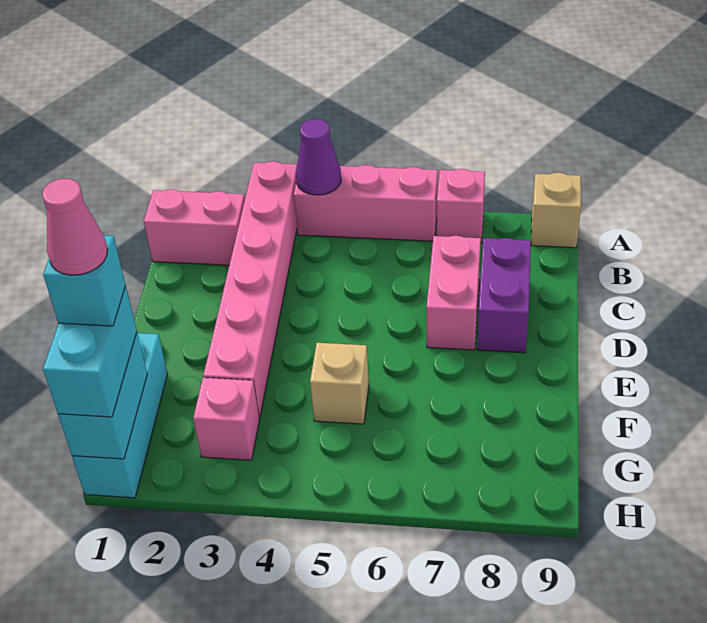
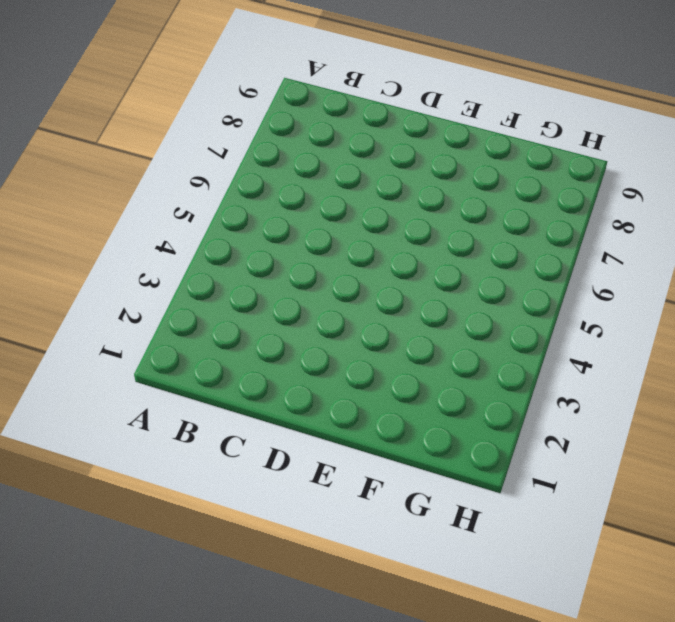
none -> pink 1x6 brick [203,161,297,418]
none -> pink 1x3 brick [294,165,438,241]
none -> pink 1x1 brick [437,169,485,243]

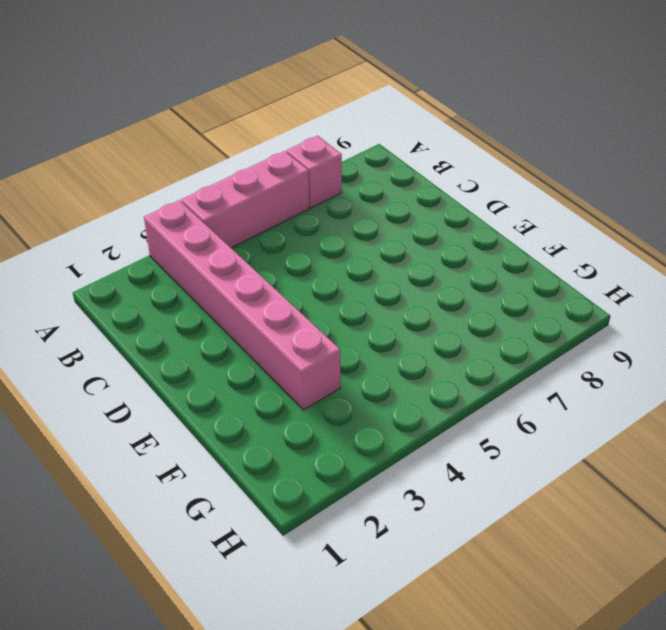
none -> tan 1x1 brick [531,173,581,248]
none -> pink 1x2 brick [144,189,245,265]
none -> pink 1x2 brick [426,236,481,350]

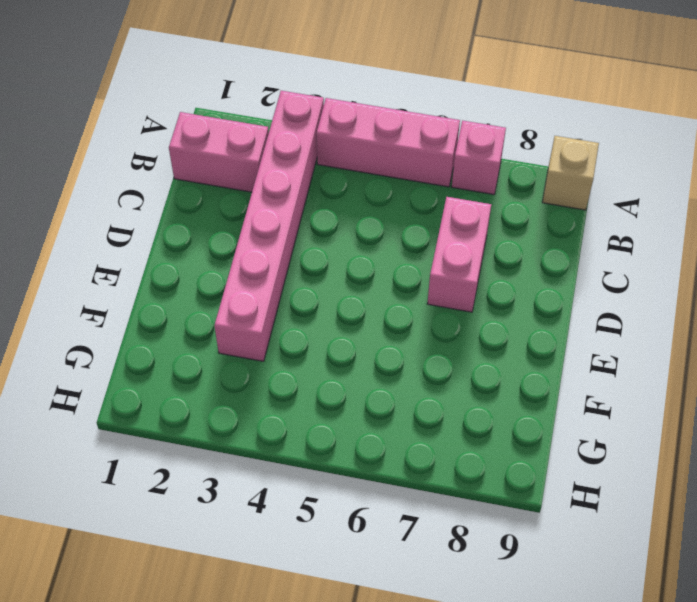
none -> purple 1x2 brick [477,238,531,353]
none -> cyan 1x3 brick [72,333,167,498]
none -> tan 1x1 brick [310,343,369,424]

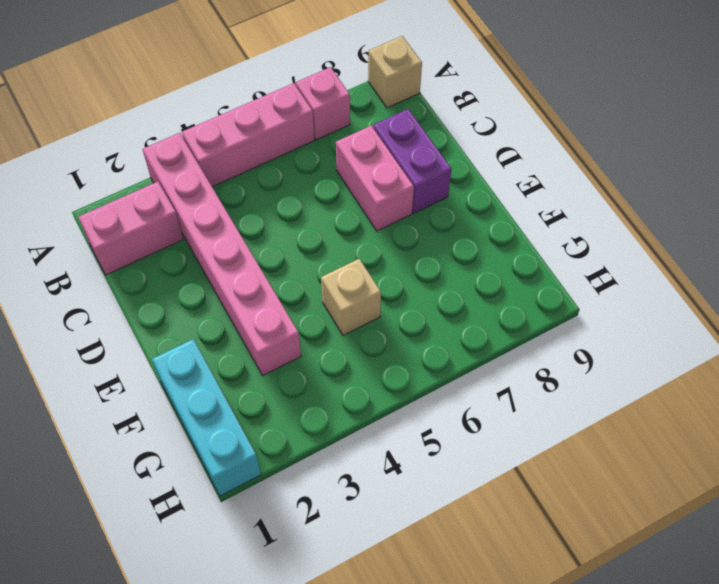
none -> pink 1x1 brick [193,378,260,460]
none -> purple 1x1 cone [296,119,341,195]
none -> cyan 1x2 brick [58,333,147,459]

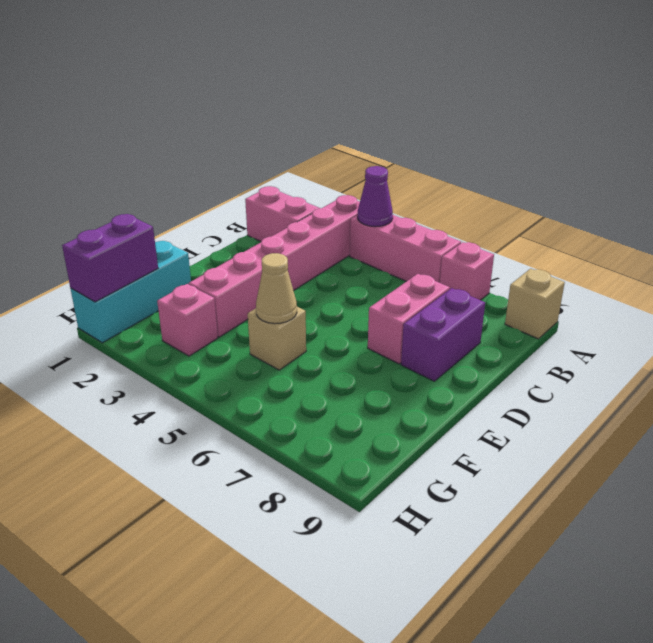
tan 1x1 cone [256,253,297,324] -> none
purple 1x2 brick [62,214,158,302] -> cyan 1x2 brick [58,333,147,459]
none -> cyan 1x2 brick [43,286,137,417]
none -> cyan 1x1 brick [43,236,126,326]
none -> pink 1x1 cone [42,179,108,275]

